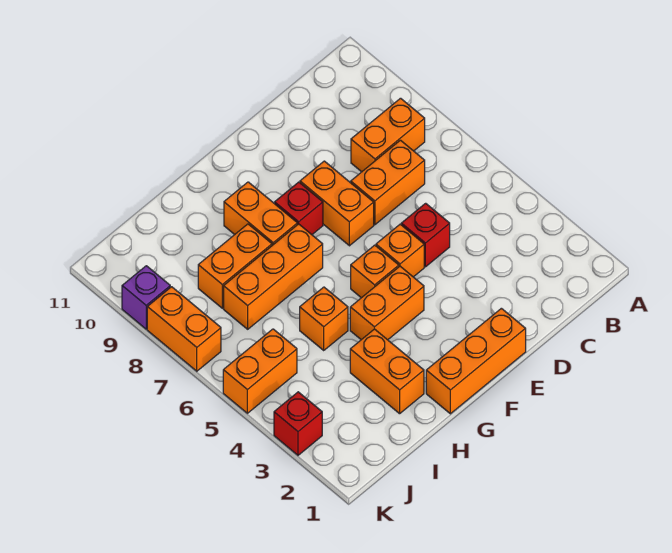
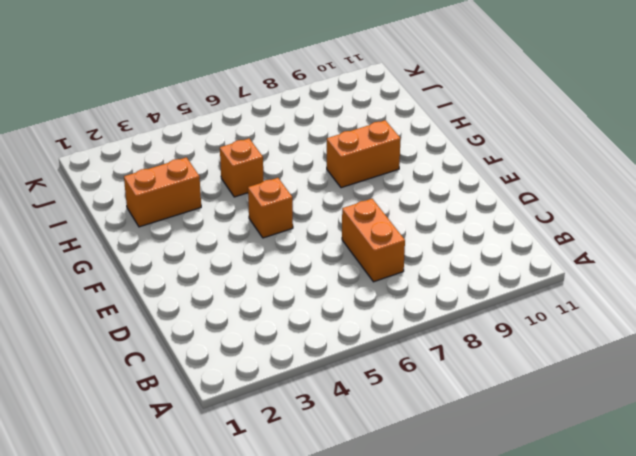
none -> orange 1x2 brick [351,98,425,172]
none -> red 1x1 brick [401,203,450,267]
none -> orange 1x3 brick [426,308,526,414]

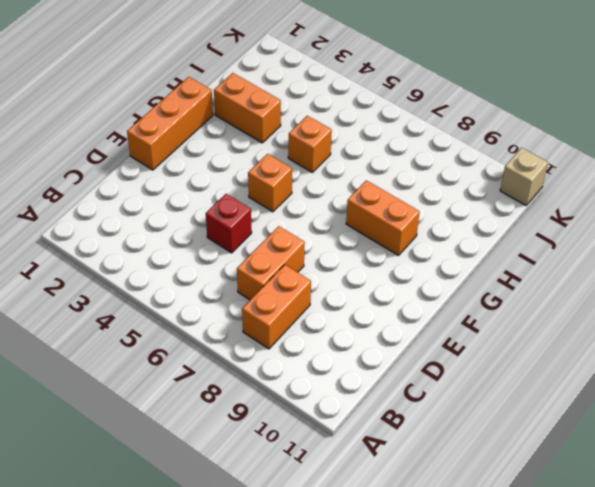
tan 1x1 brick [500,148,548,205] -> none
none -> orange 1x1 brick [376,224,424,277]
none -> orange 1x2 brick [300,161,374,246]
none -> orange 1x2 brick [350,266,424,340]

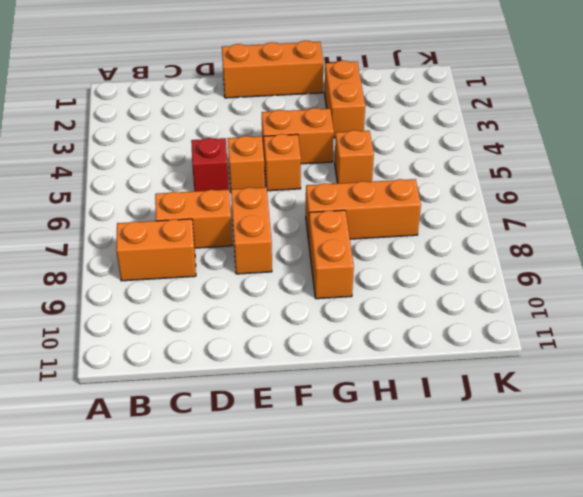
none -> red 1x1 brick [275,182,323,235]
none -> orange 1x2 brick [198,224,272,308]
none -> orange 1x2 brick [223,329,297,413]

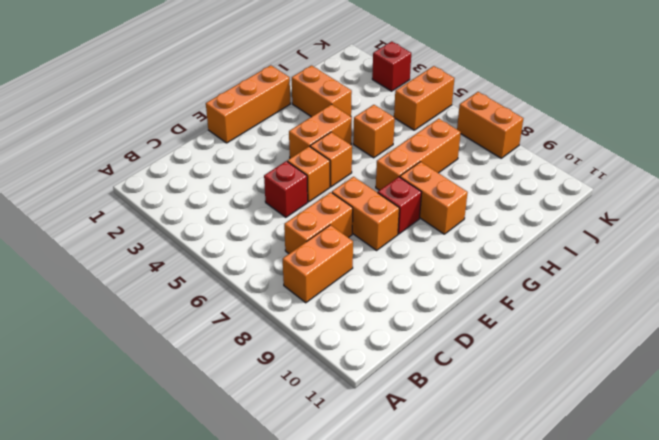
none -> orange 1x2 brick [198,224,272,308]
none -> purple 1x1 brick [122,266,170,329]

